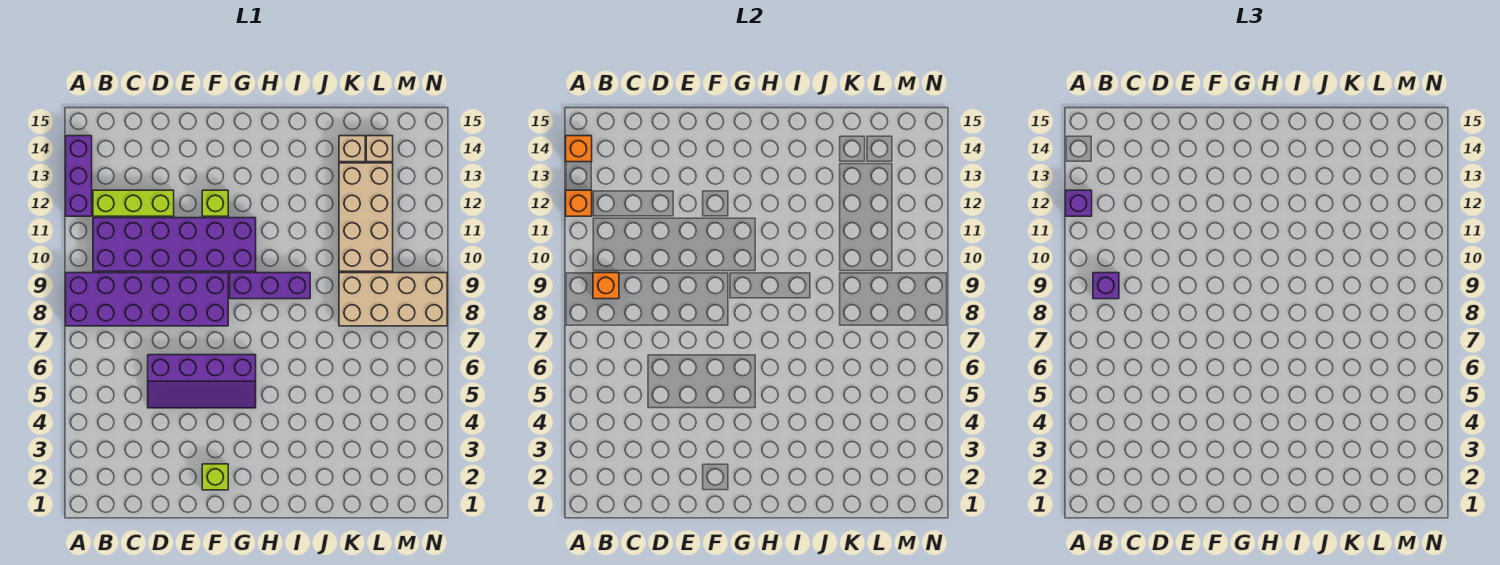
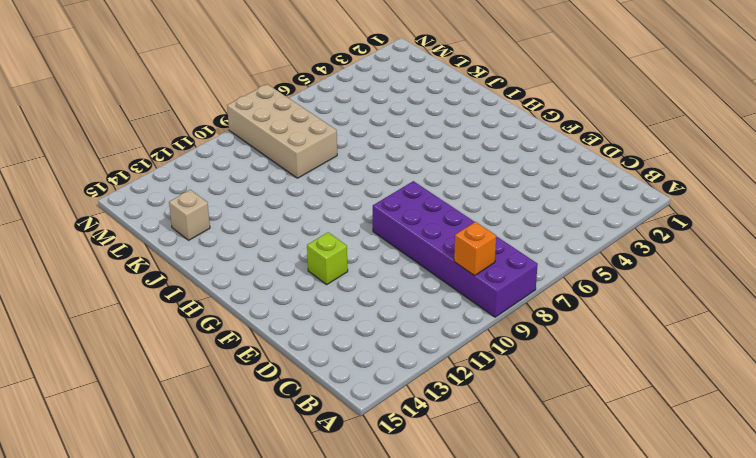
none -> purple 1x3 brick [66,136,92,216]
none -> purple 2x6 brick [93,218,256,271]
none -> lime 1x3 brick [93,190,174,216]

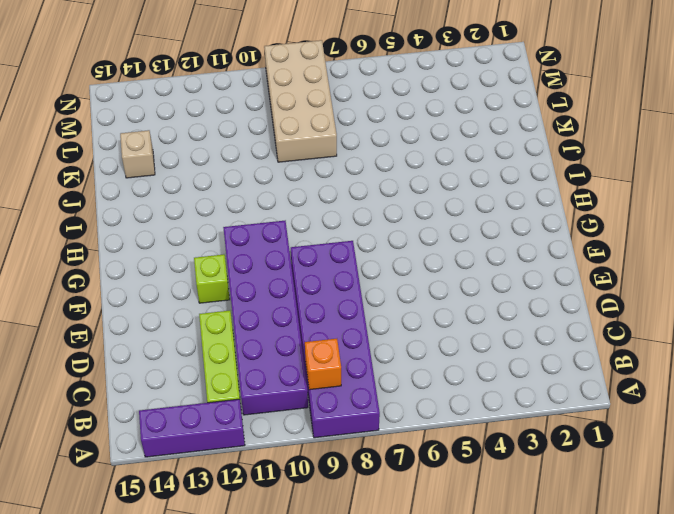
none -> purple 2x4 slope [148,355,256,408]
none -> lime 1x1 brick [202,464,228,490]
none -> purple 1x3 brick [230,273,310,299]

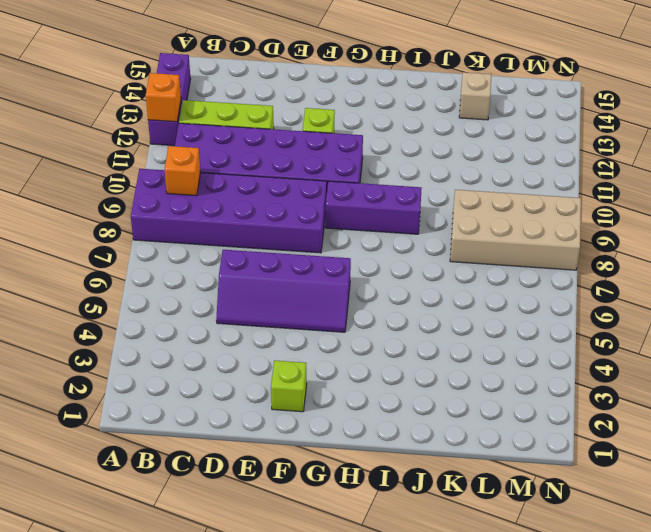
none -> tan 2x4 brick [339,163,393,271]
none -> tan 1x1 brick [366,136,393,162]
none -> orange 1x1 brick [566,136,592,162]

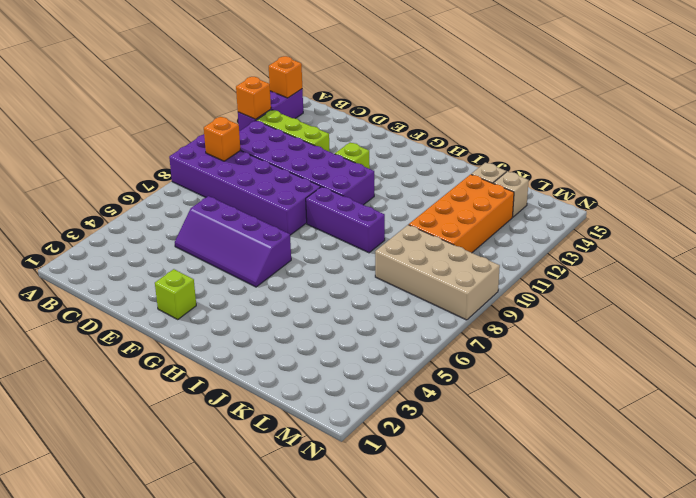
orange 2x4 brick [409,174,514,253] -> tan 2x4 brick [339,163,393,271]
none -> purple 1x1 brick [1066,190,1092,216]
none -> purple 1x1 brick [1093,273,1119,299]

